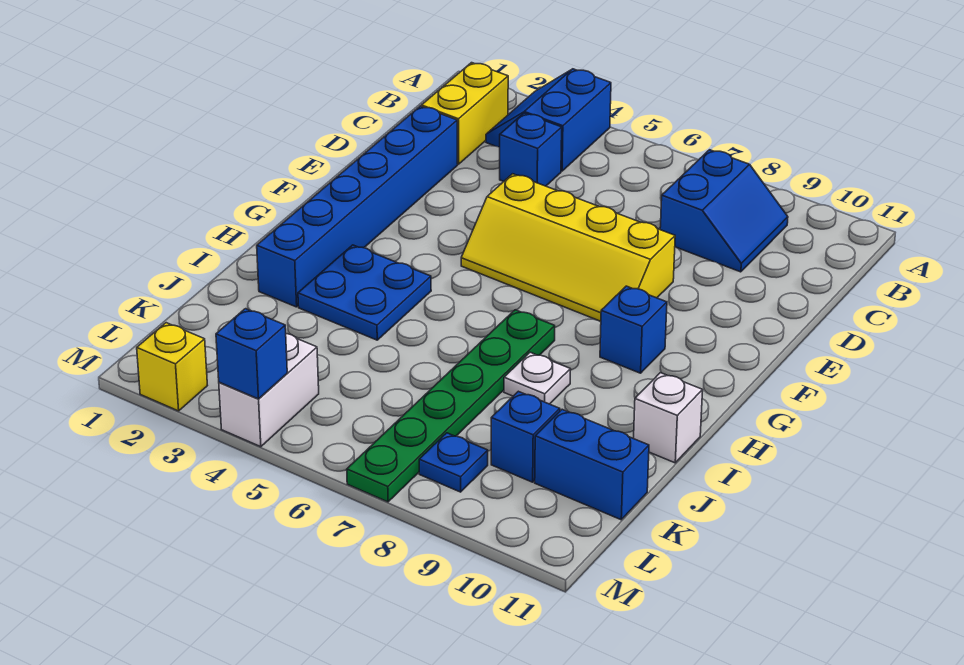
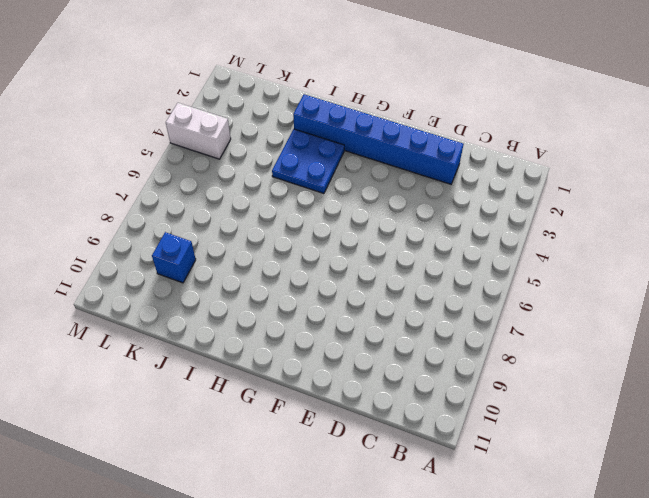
none -> blue 2x2 slope [486,69,611,171]
none -> yellow 1x2 brick [421,63,508,164]
none -> blue 2x2 slope [660,150,788,272]

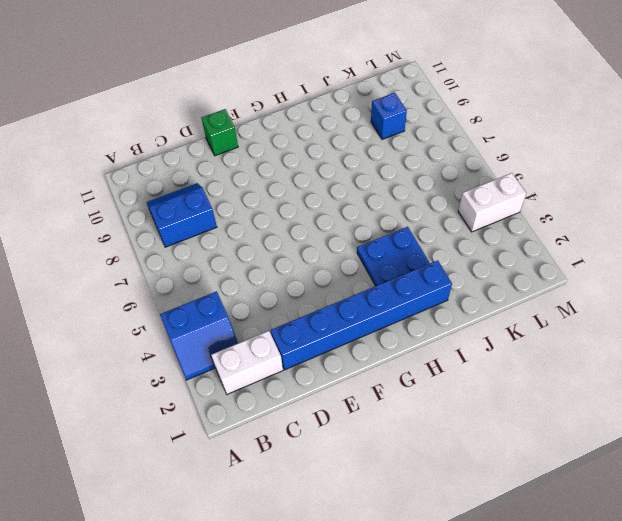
white 1x2 brick [211,331,283,394] -> yellow 1x2 brick [421,63,508,164]
green 1x1 brick [202,109,238,156] -> none
none -> blue 1x1 brick [500,113,562,186]
none -> yellow 2x4 slope [461,174,675,321]
none -> blue 1x1 brick [600,286,667,373]

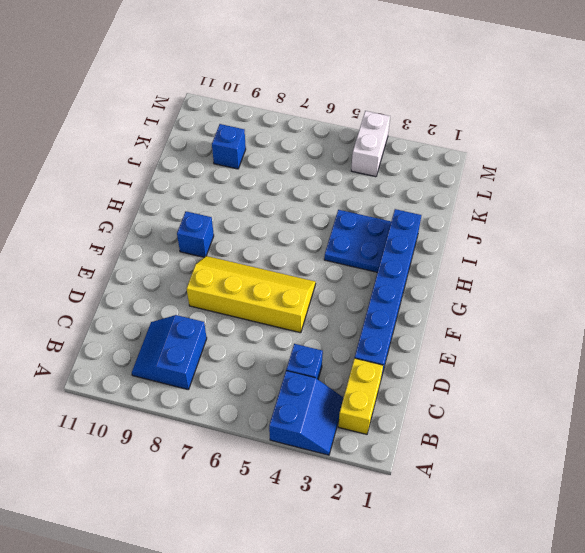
none -> green 1x6 plate [347,310,555,502]
none -> white 1x1 plate [504,352,570,404]
none -> white 1x1 brick [634,373,703,463]

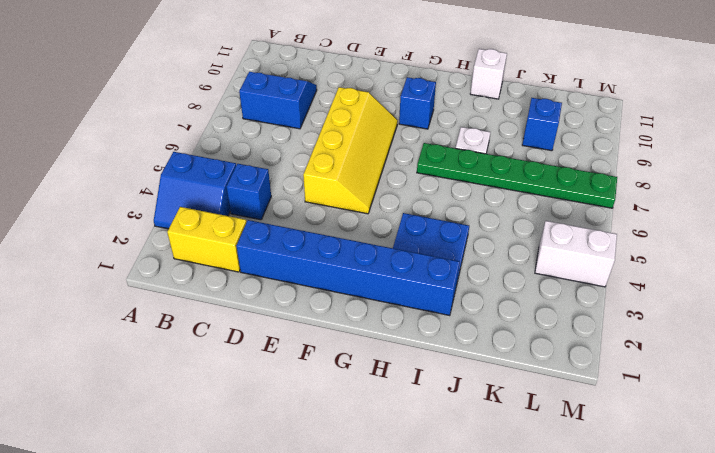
none -> blue 1x2 brick [535,409,649,520]
none -> blue 1x1 plate [419,433,488,492]
none -> yellow 1x1 brick [137,323,207,411]

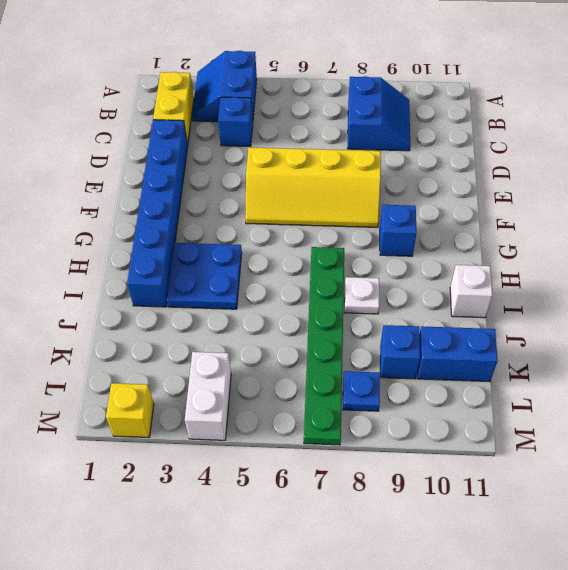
none -> blue 1x1 brick [216,309,287,399]

